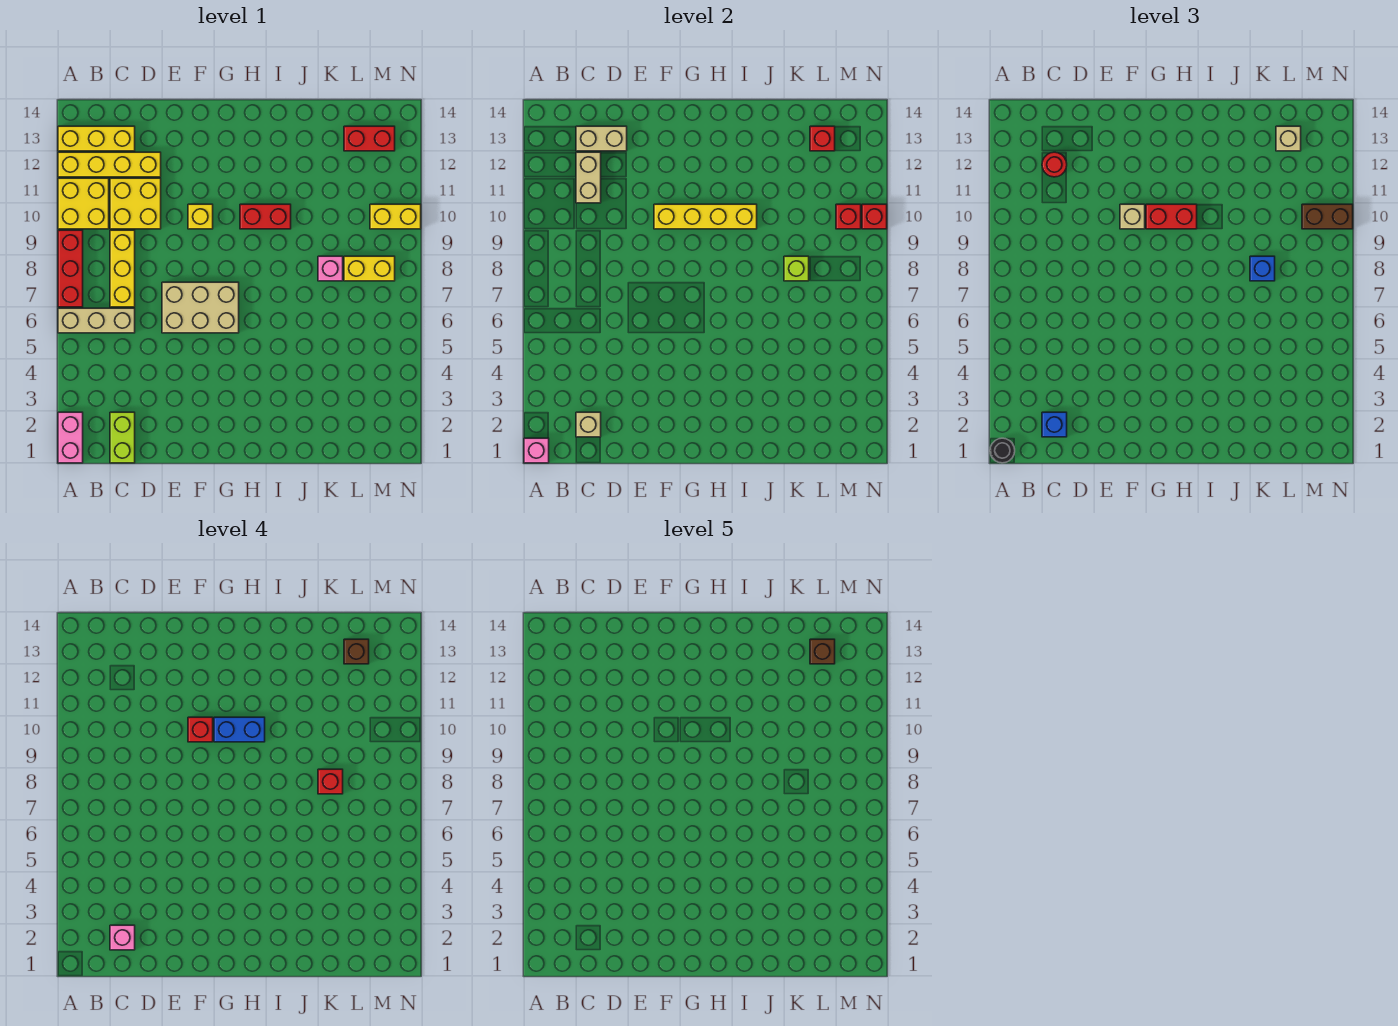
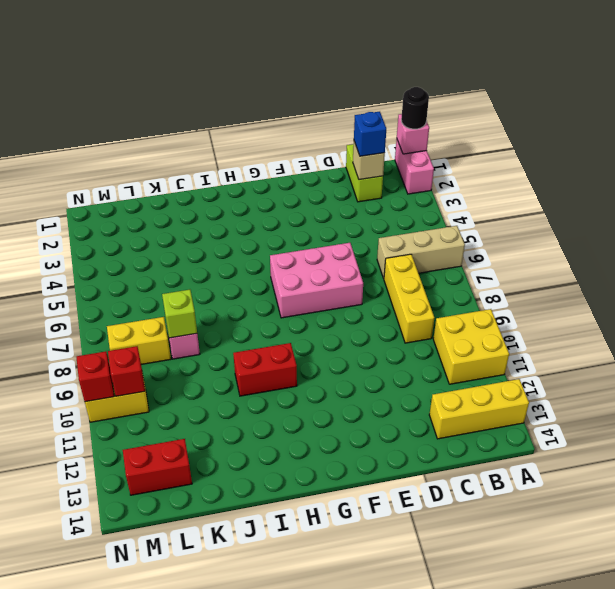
pink 2x3 brick [270,243,363,318] -> tan 2x3 brick [162,282,239,333]
none -> red 1x3 brick [58,230,83,307]
none -> yellow 1x4 brick [58,152,161,177]
none -> yellow 2x2 brick [110,178,161,229]
none -> yellow 1x1 brick [188,204,213,229]

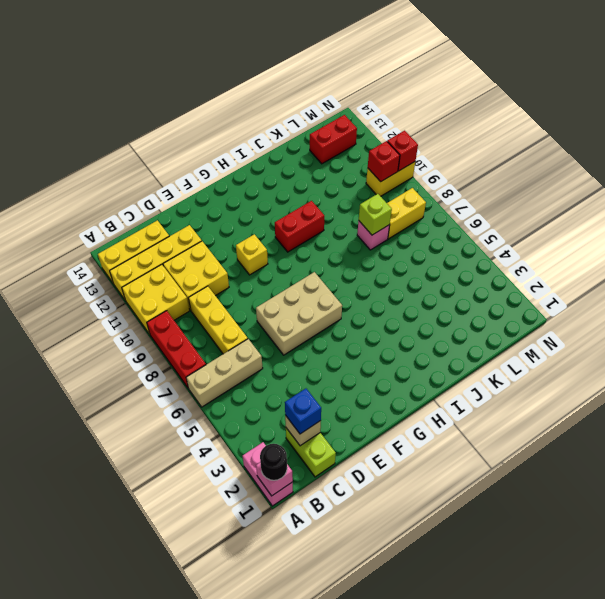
none -> tan 1x2 brick [576,152,601,203]
none -> tan 1x2 brick [576,126,627,151]
none -> yellow 1x4 brick [654,204,757,229]
none -> red 1x1 brick [810,126,835,151]

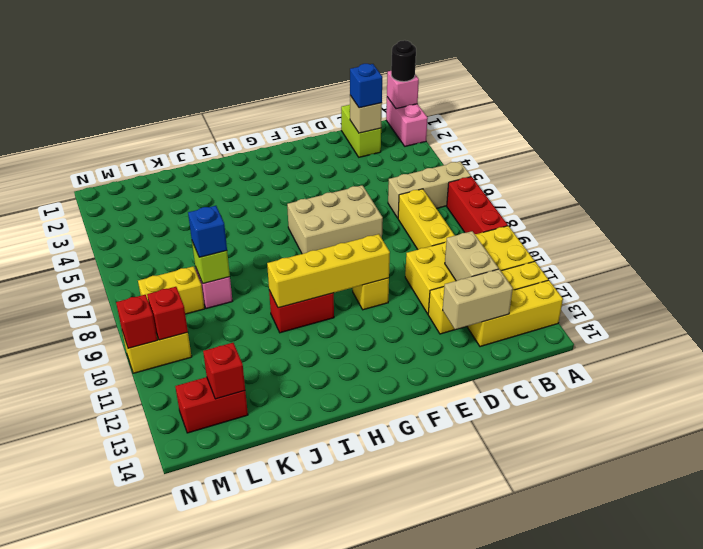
none -> red 1x1 round brick [1042,152,1067,177]
none -> tan 1x1 brick [1120,204,1145,229]
none -> red 1x2 brick [1146,204,1197,229]
none -> tan 1x1 brick [1276,126,1301,151]

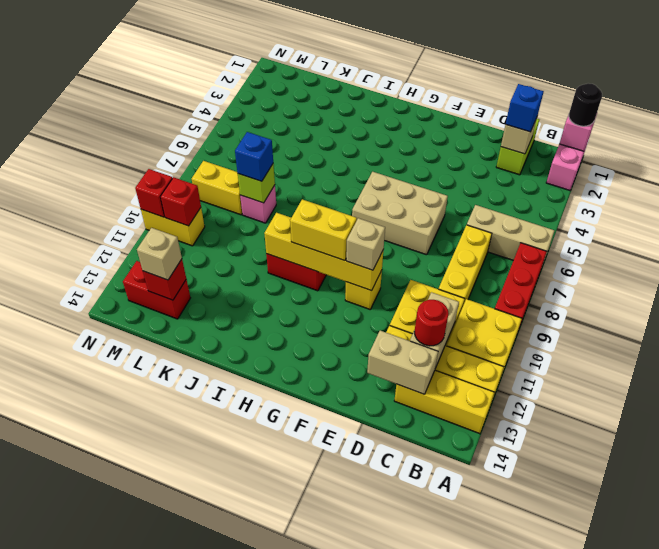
yellow 1x2 brick [290,199,357,261] -> red 1x2 brick [1146,204,1197,229]
none -> brown 1x2 brick [1302,204,1353,229]
none -> pink 1x1 brick [110,925,135,950]
none -> red 1x1 brick [188,717,213,742]
none -> blue 1x2 brick [214,717,265,742]

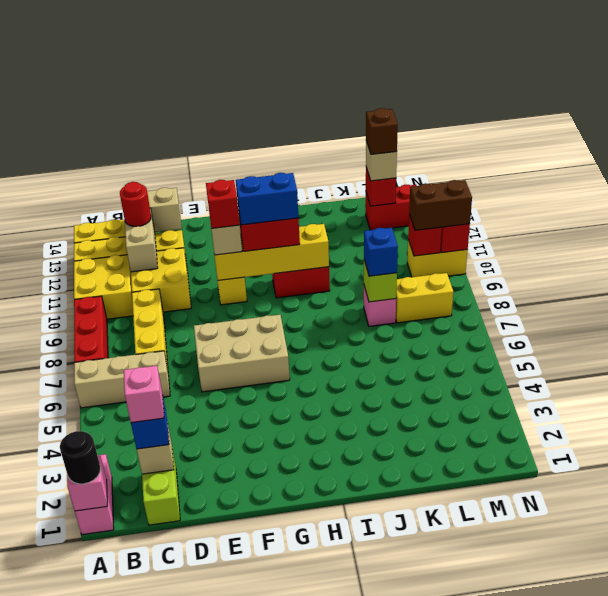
none -> red 1x1 brick [318,769,343,794]
none -> brown 1x1 brick [810,639,835,664]

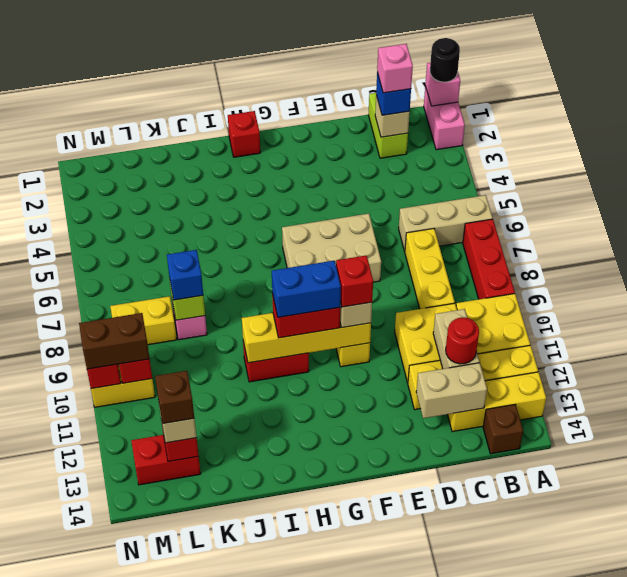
brown 1x1 brick [483,404,523,454] -> brown 1x1 brick moved to [810,639,835,664]
red 1x1 brick [228,111,260,157] -> red 1x1 brick moved to [318,769,343,794]

